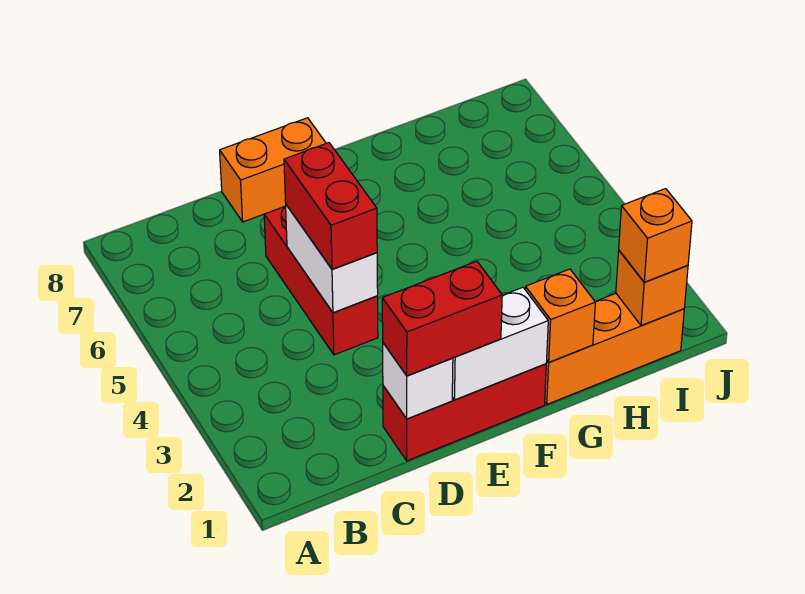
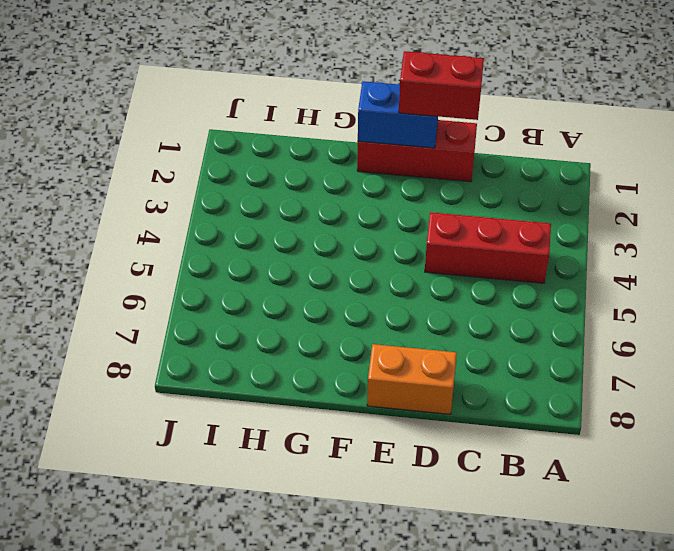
red 1x3 brick [425,212,551,283] -> red 1x3 brick turned to [264,206,378,355]
blue 1x2 brick [358,81,438,148] -> white 1x2 brick [452,287,548,400]
none -> orange 1x3 brick [545,293,684,404]
none -> white 1x1 brick [383,343,453,419]
none -> white 1x2 brick [286,205,378,313]

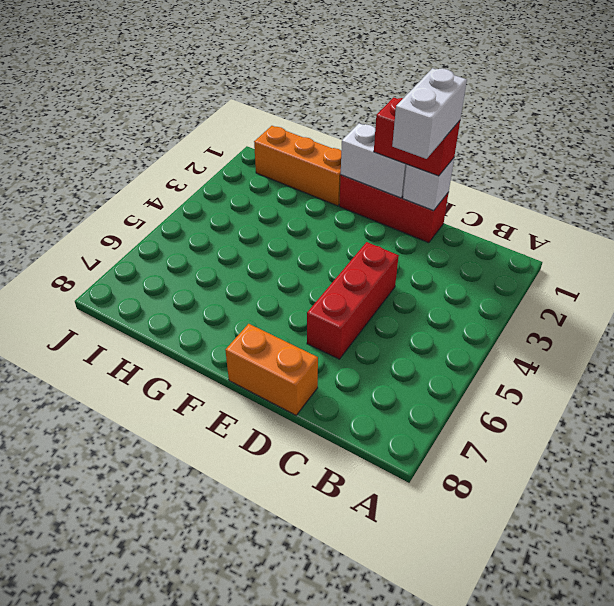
white 1x2 brick [392,68,467,159] -> white 1x2 brick moved to [286,205,378,313]
none -> orange 1x1 brick [525,269,595,362]
none -> orange 1x1 brick [616,251,688,326]
none -> red 1x2 brick [284,143,377,269]

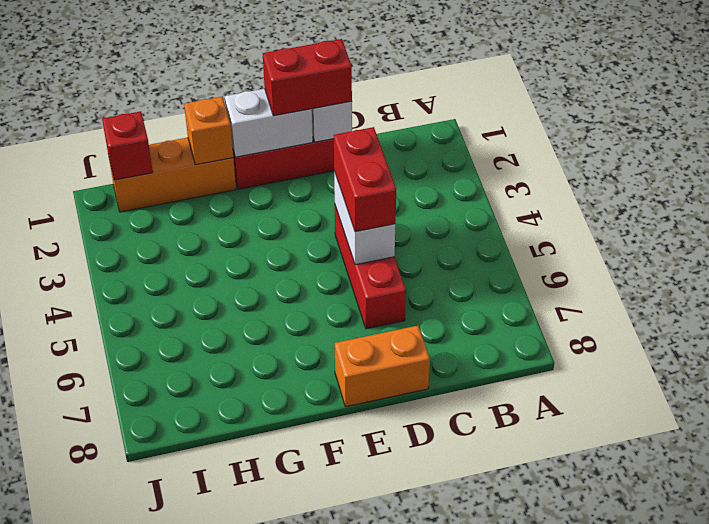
red 1x1 brick [102,111,153,180] -> orange 1x1 brick [616,251,688,326]
none -> orange 1x1 brick [619,189,692,282]

